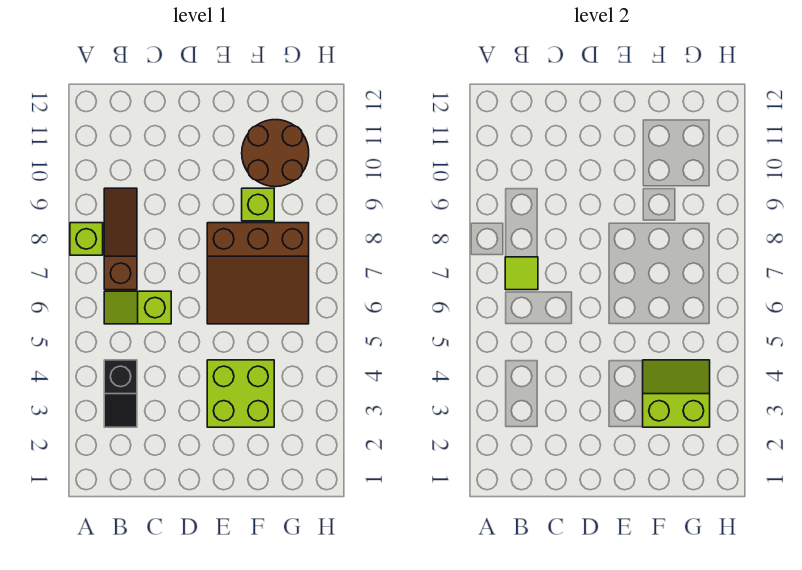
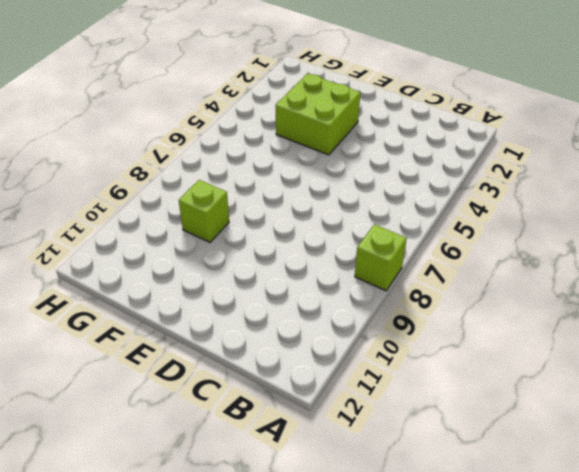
none -> black 1x2 slope [104,360,137,427]
none -> lime 1x2 slope [104,291,171,324]

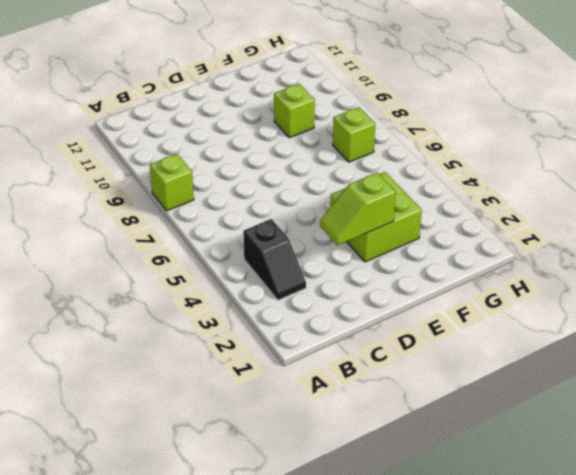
lime 1x2 slope [320,173,396,245] -> lime 1x2 slope moved to [104,291,171,324]
lime 1x1 brick [333,107,375,162] -> brown 3x3 slope [207,223,309,324]
none -> brown 1x3 slope [104,188,137,290]
none -> brown 2x2 round brick [242,120,309,187]

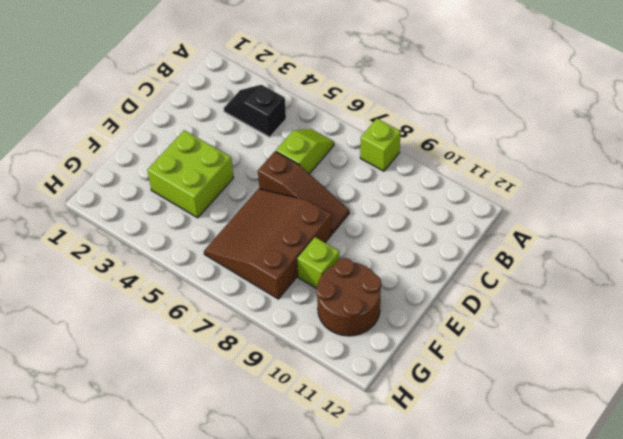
brown 1x3 slope [258,151,349,233] -> brown 1x3 slope moved to [104,188,137,290]
none -> lime 1x1 tile [505,257,538,290]
none -> lime 2x2 slope [643,360,710,427]

